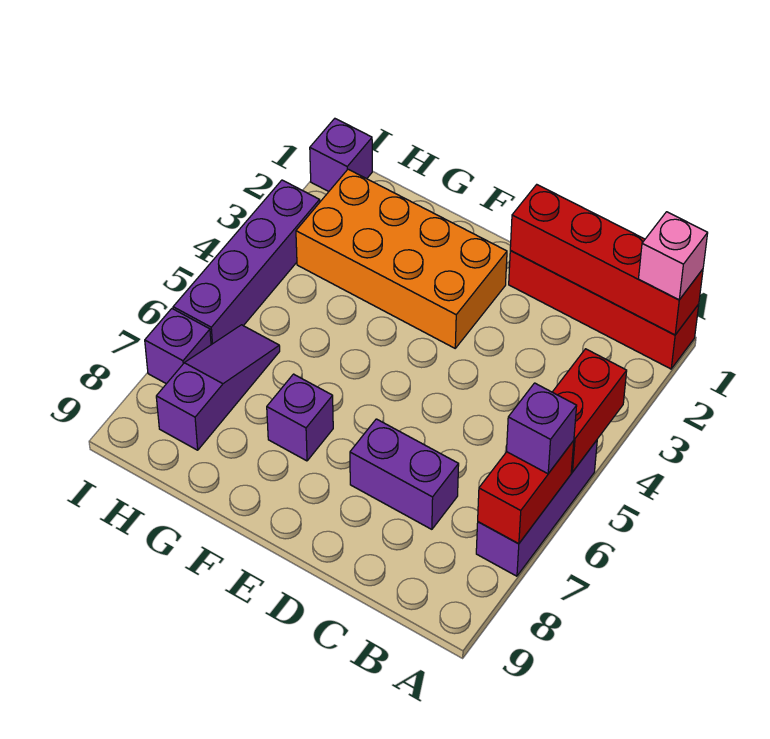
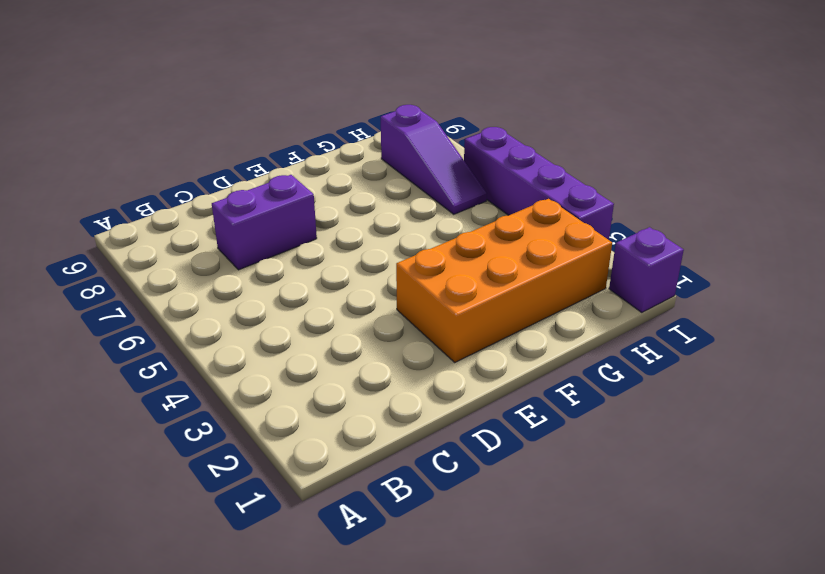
none -> red 1x4 brick [509,250,699,369]
none -> purple 1x3 brick [476,440,597,576]
none -> purple 1x1 brick [267,374,333,461]

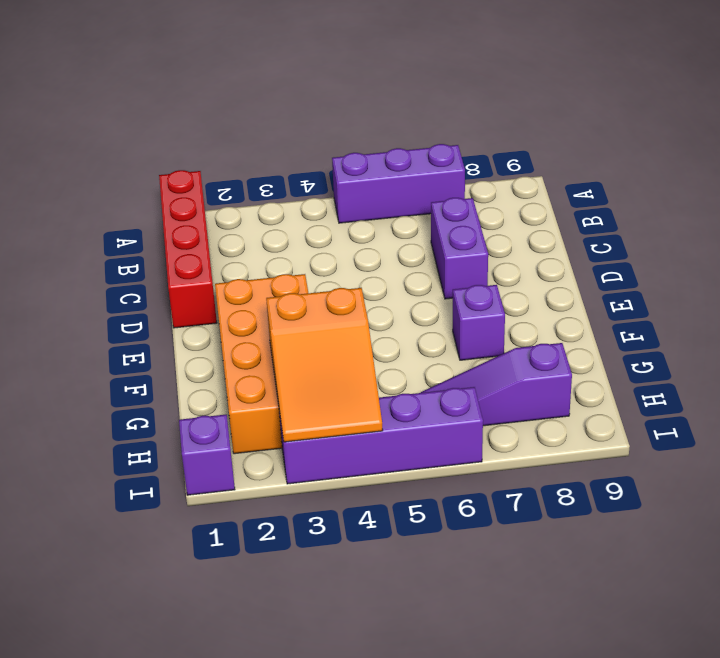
orange 2x3 slope [266,288,383,442] -> none
none -> purple 1x1 brick [145,309,211,384]
none -> red 1x4 brick [510,185,703,335]
none -> red 1x2 brick [553,349,627,472]

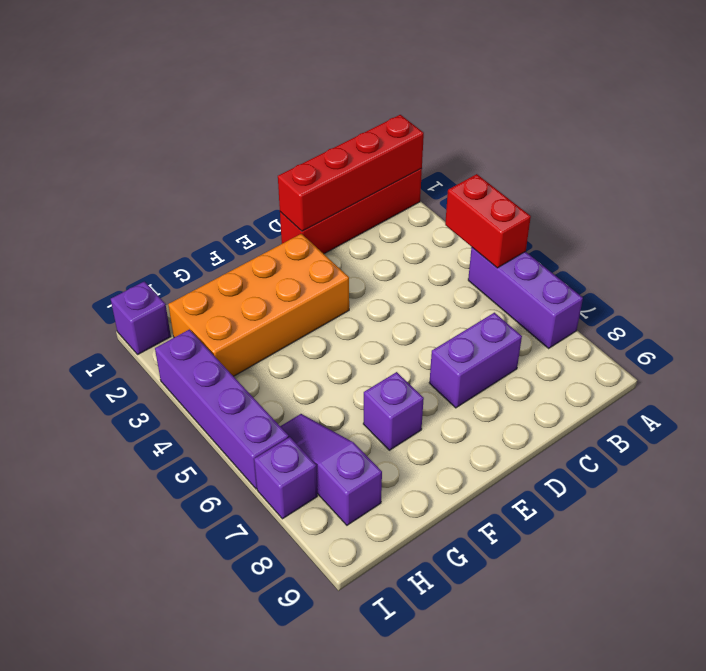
none -> red 1x2 brick [478,441,574,544]
none -> pink 1x1 brick [639,212,708,300]
none -> purple 1x1 brick [506,383,577,474]

